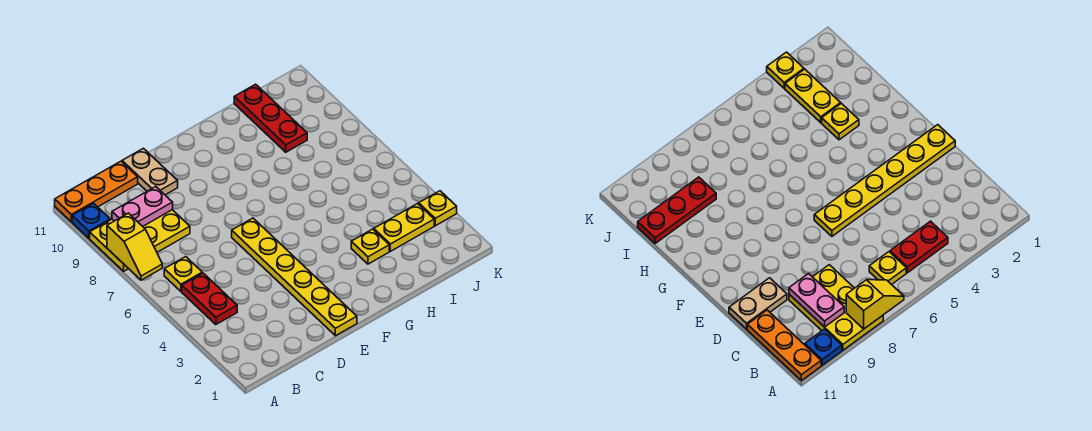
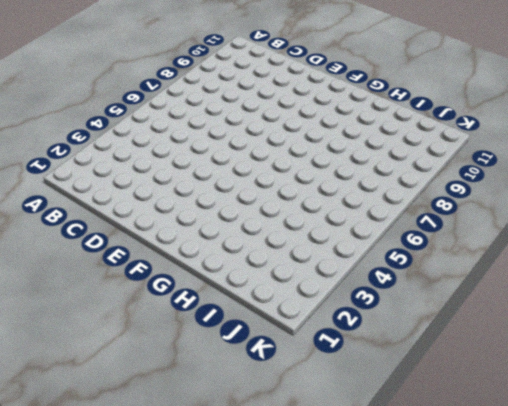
none -> yellow 2x3 plate [90,210,190,271]
none -> blue 1x1 plate [72,203,110,238]
none -> orange 1x3 plate [55,161,138,222]

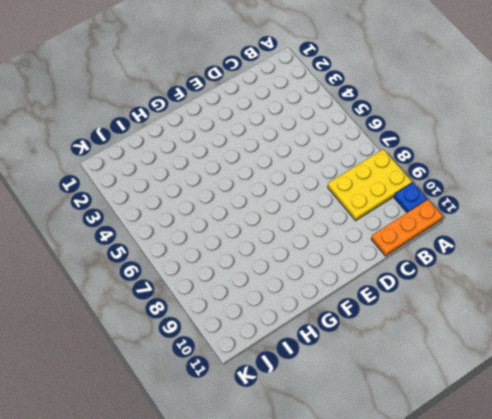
none -> red 1x2 plate [182,273,237,325]
none -> yellow 1x1 plate [164,257,202,292]
none -> tan 1x2 plate [122,148,178,195]

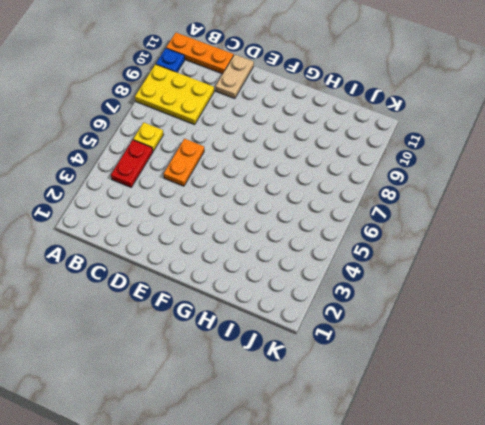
orange 1x2 plate [164,139,204,186] -> none
none -> yellow 1x6 plate [232,218,357,336]
none -> yellow 1x1 plate [351,229,389,264]
none -> yellow 1x2 plate [374,204,434,251]

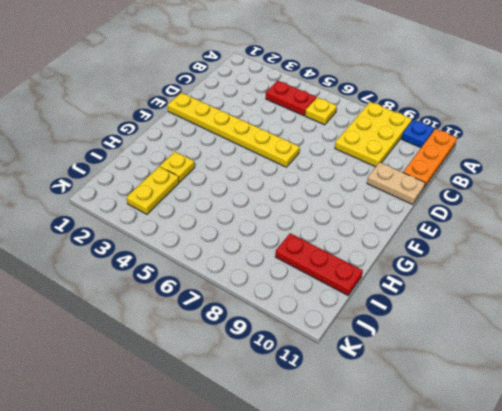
none -> yellow 1x1 plate [419,191,457,226]
none -> yellow 1x2 slope [107,213,162,280]
none -> pink 1x2 plate [112,187,173,226]

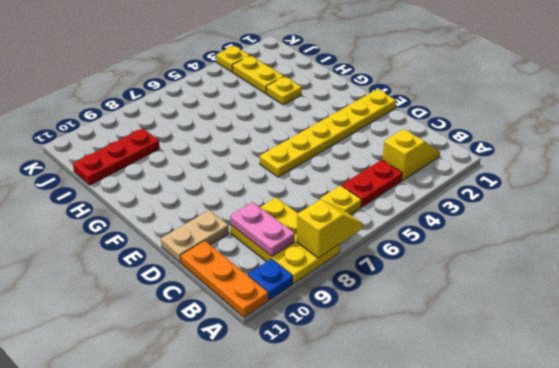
yellow 1x2 slope [383,129,440,181] -> none

